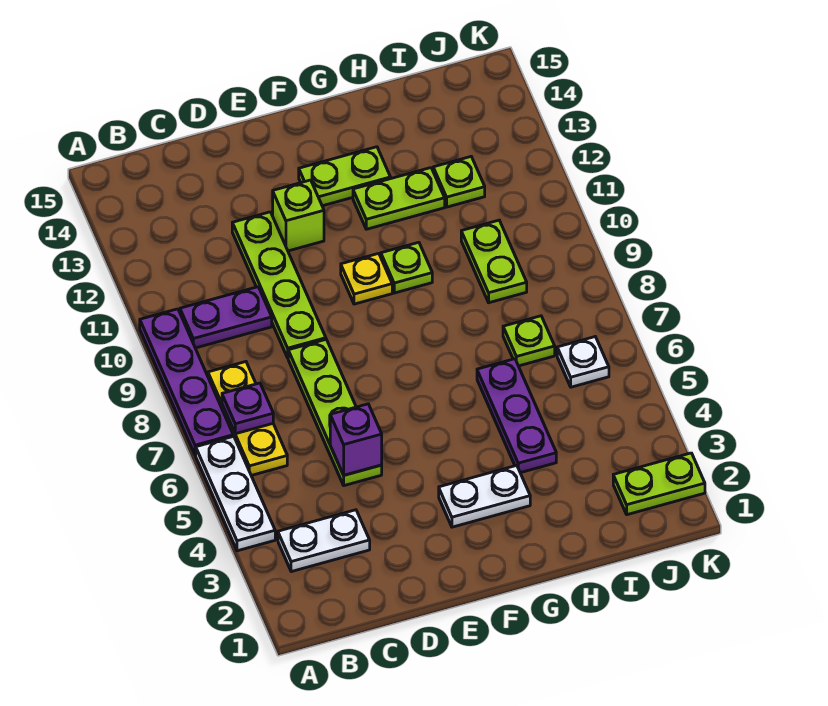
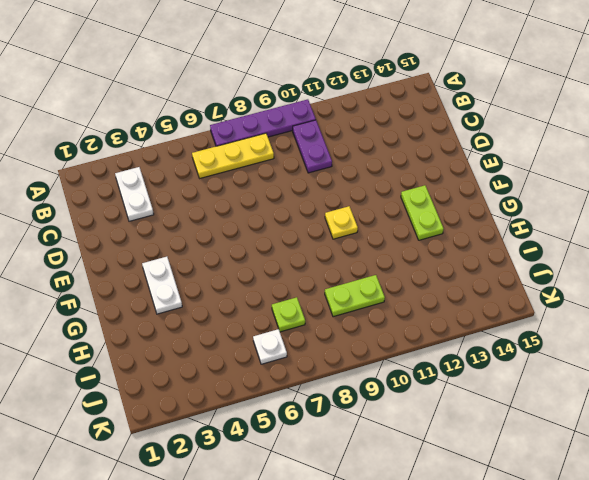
none -> white 1x3 plate [196,436,275,551]
none -> lime 1x4 plate [288,340,382,486]
none -> lime 1x4 plate [232,212,326,358]

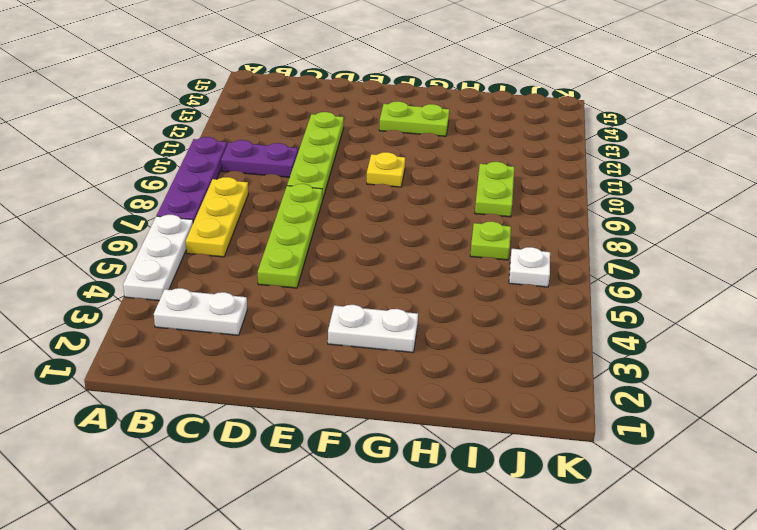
none -> lime 1x1 brick [273,180,324,251]
none -> lime 1x1 plate [381,242,432,293]
none -> lime 1x2 plate [353,168,445,229]

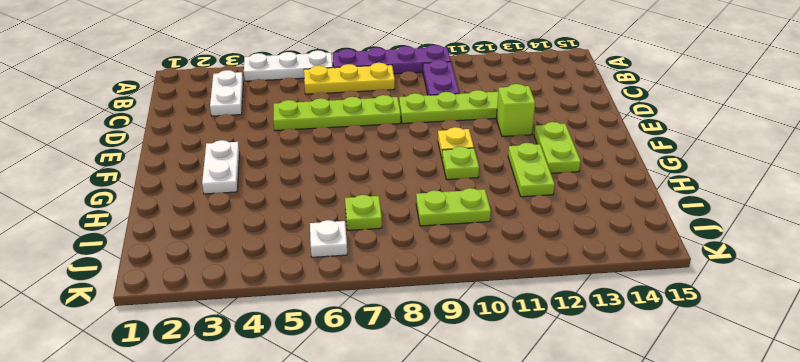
none -> purple 1x3 plate [477,359,556,473]
none -> lime 1x1 plate [433,157,485,207]
none -> lime 1x2 plate [613,453,705,515]

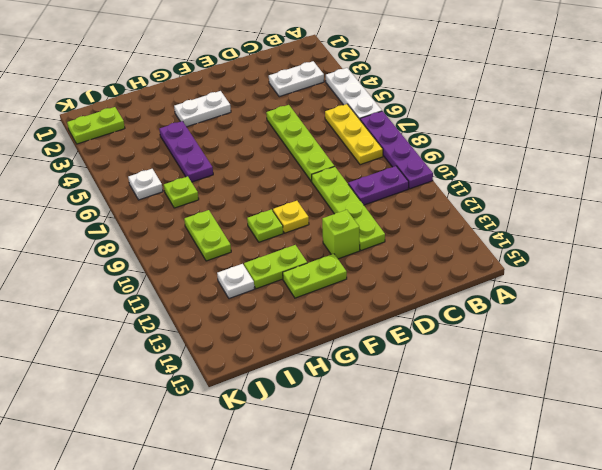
white 1x1 plate [217,264,254,299] -> lime 1x1 plate [433,157,485,207]
none -> purple 1x1 plate [222,383,273,434]
none -> purple 1x1 brick [330,404,382,475]

